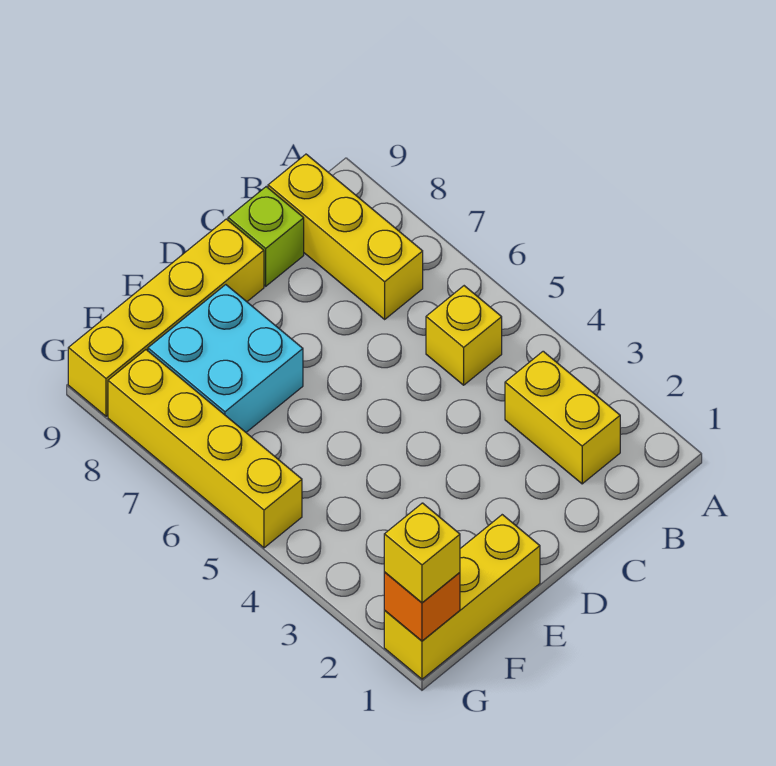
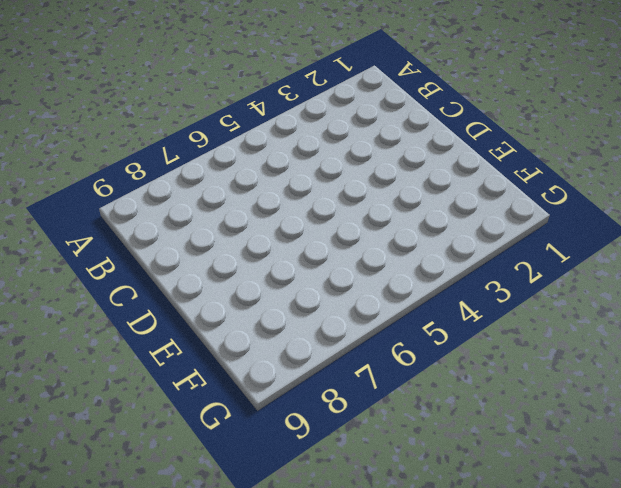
none -> yellow 1x2 brick [505,351,620,484]
none -> yellow 1x1 brick [426,286,502,385]

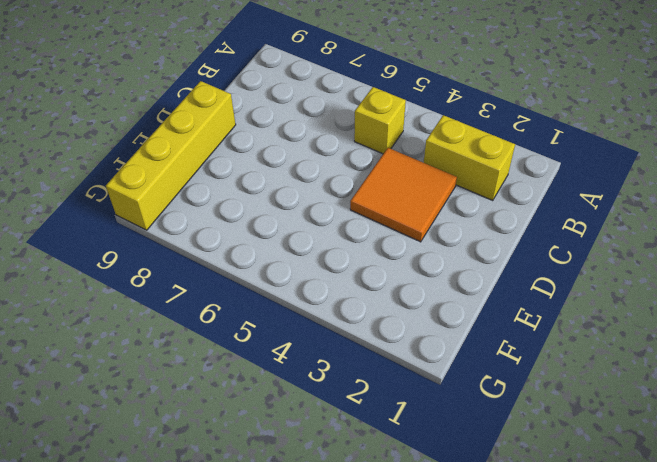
orange 2x2 tile [350,148,457,242] -> none
none -> yellow 1x3 brick [268,154,423,319]
none -> lime 1x1 brick [228,187,304,286]

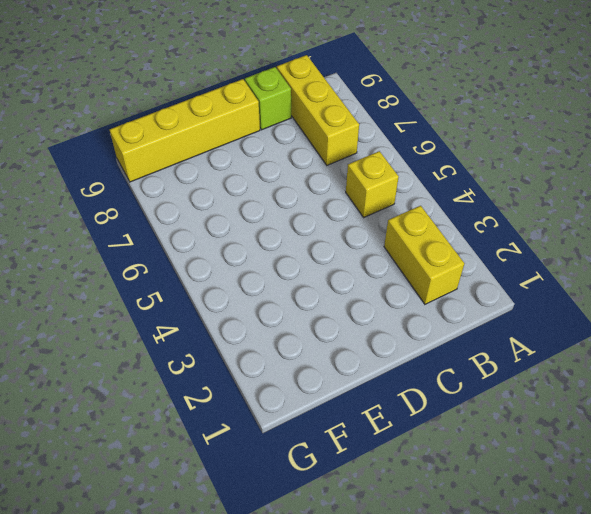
none -> yellow 1x3 brick [384,515,540,679]
none -> cyan 2x2 brick [148,285,303,432]

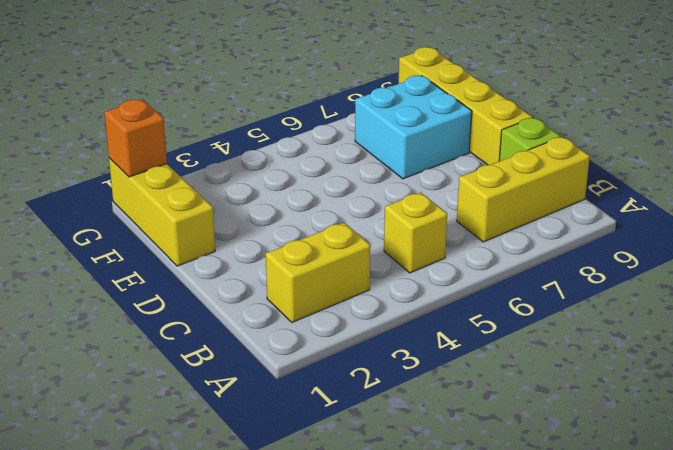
none -> yellow 1x4 brick [108,350,302,548]
none -> yellow 1x1 brick [384,503,460,603]

